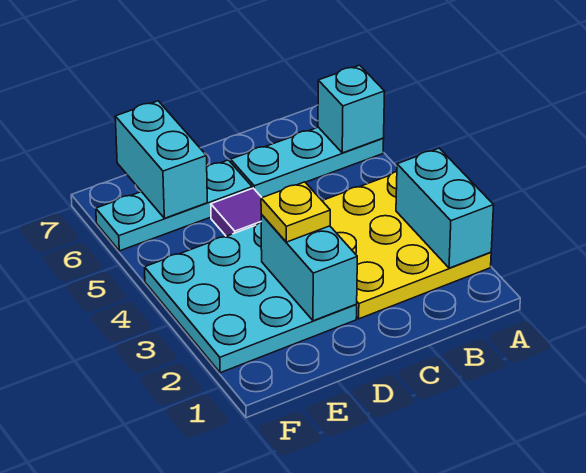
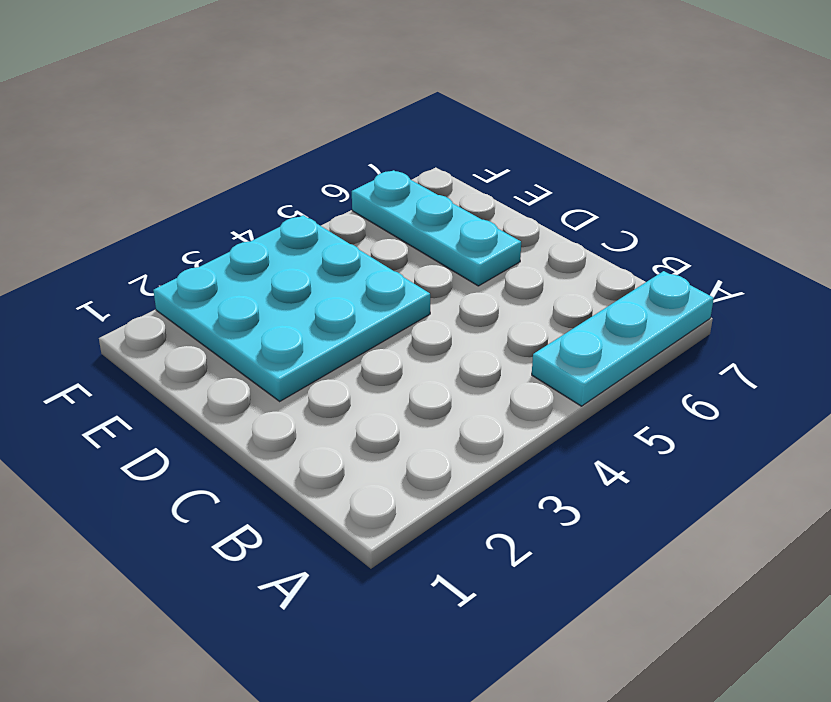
cyan 1x3 plate [532,271,714,406] -> cyan 1x3 plate turned to [231,127,384,198]
none -> yellow 3x3 plate [322,171,491,319]
none -> purple 1x1 tile [211,188,262,236]

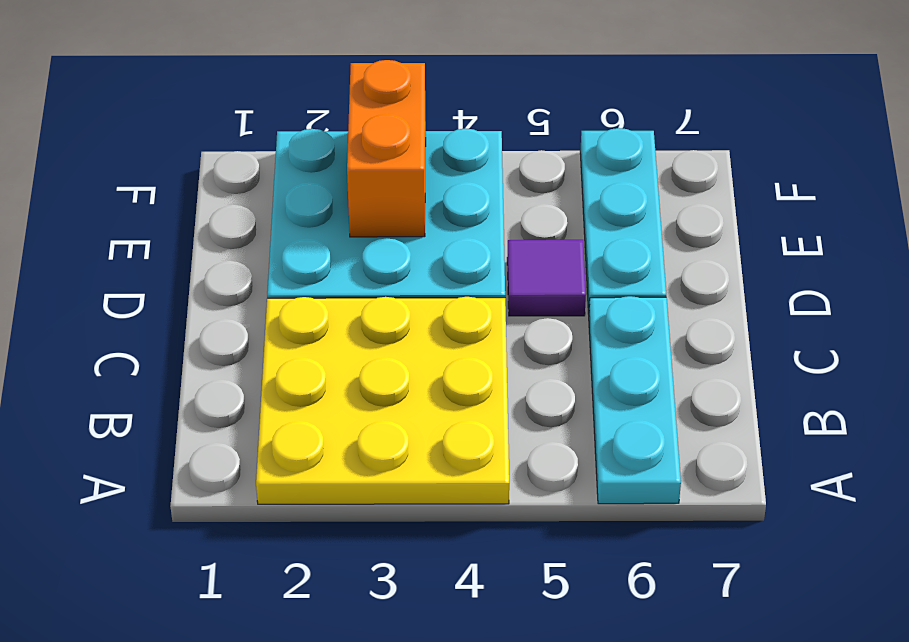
orange 1x2 brick [347,60,426,237] -> none
none -> cyan 1x2 brick [396,148,494,268]
none -> cyan 1x1 brick [318,65,385,153]

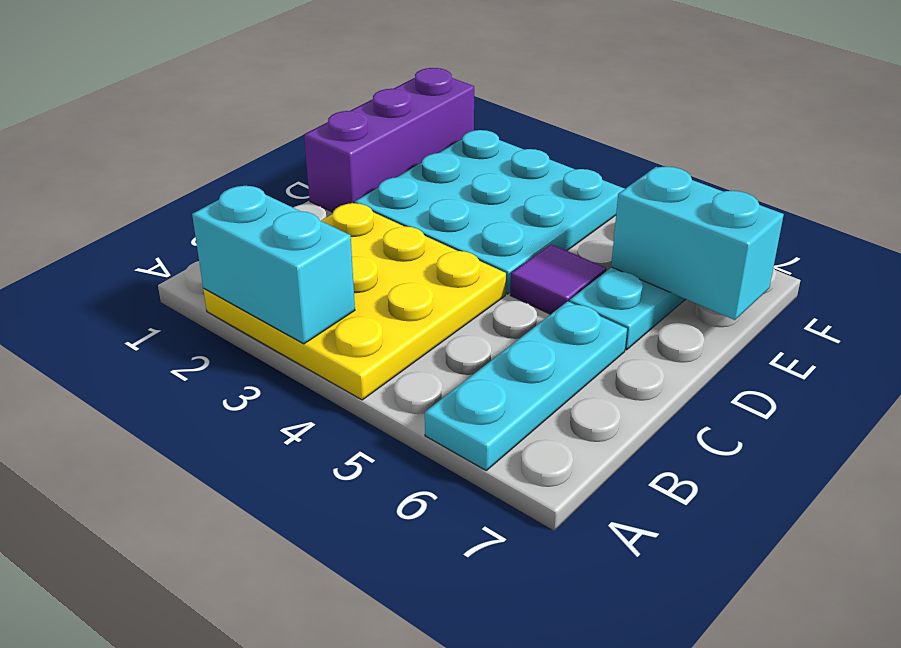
purple 1x3 brick [304,68,474,212] -> none
none -> cyan 1x1 brick [318,65,385,153]
none -> cyan 1x2 brick [261,214,357,321]

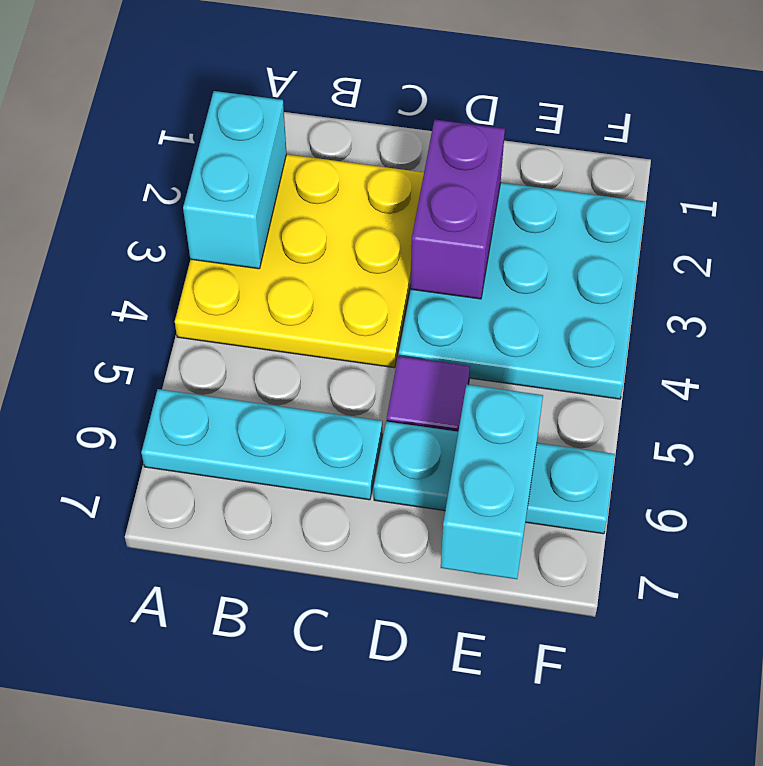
purple 1x2 brick [411,120,505,299] -> cyan 1x2 brick [261,214,357,321]
none -> cyan 1x1 brick [318,65,385,153]
none -> yellow 1x1 plate [261,182,330,242]

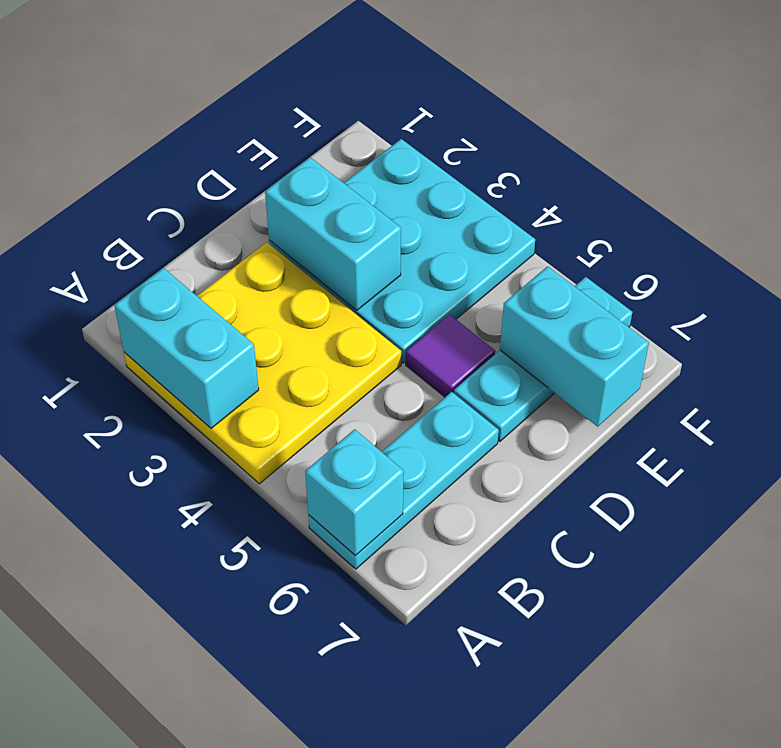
none -> yellow 1x1 plate [261,182,330,242]

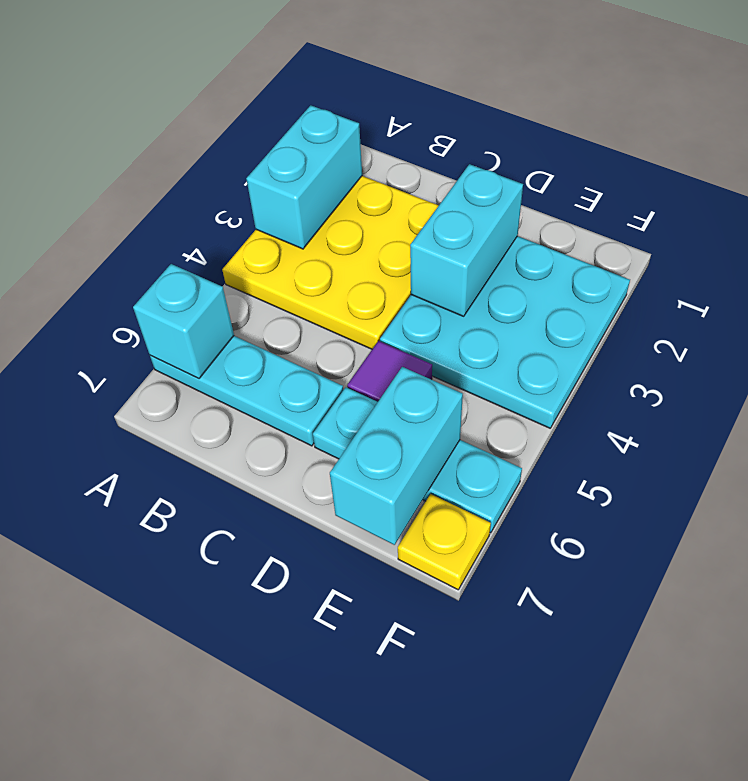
yellow 1x1 plate [398,494,491,590] -> yellow 1x1 plate moved to [261,182,330,242]

